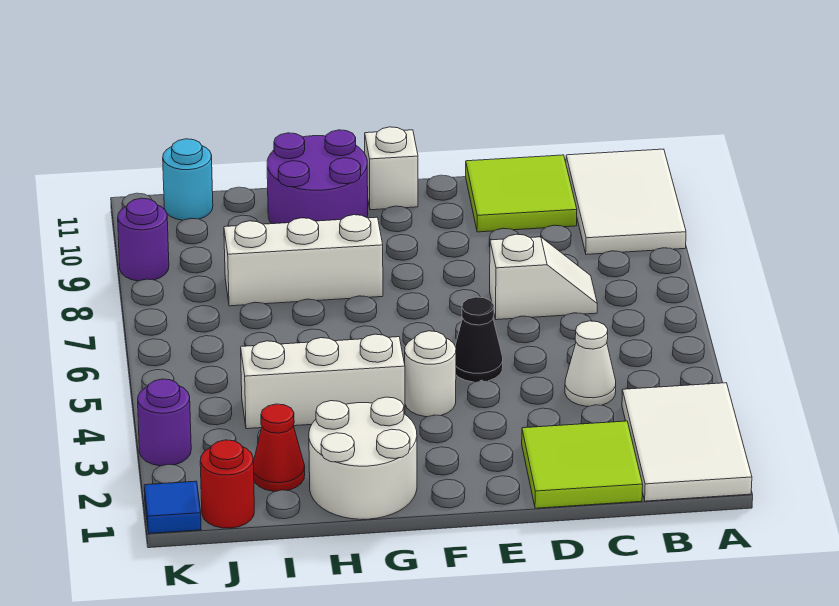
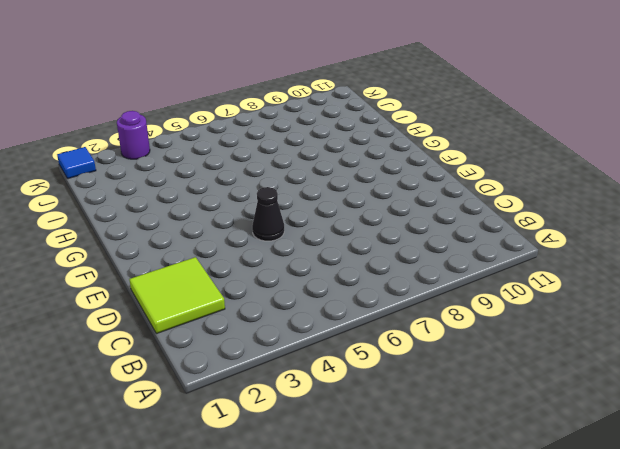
none -> white 2x3 tile [622,383,752,501]
none -> white 2x3 tile [566,149,686,254]
none -> white 1x1 cone [565,321,616,406]

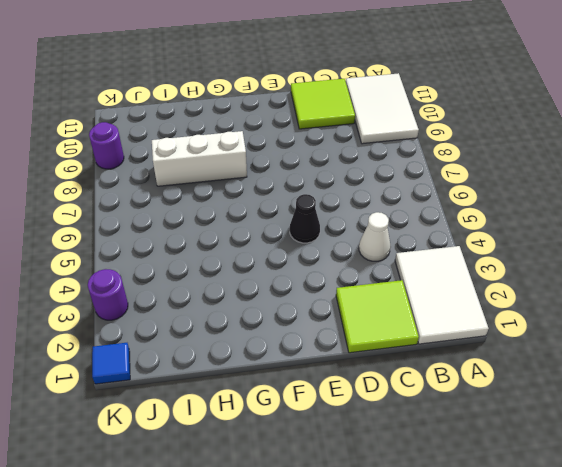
none -> white 1x2 slope [490,234,597,320]
none -> white 1x1 round brick [405,331,456,417]
none -> white 1x1 brick [365,127,418,210]

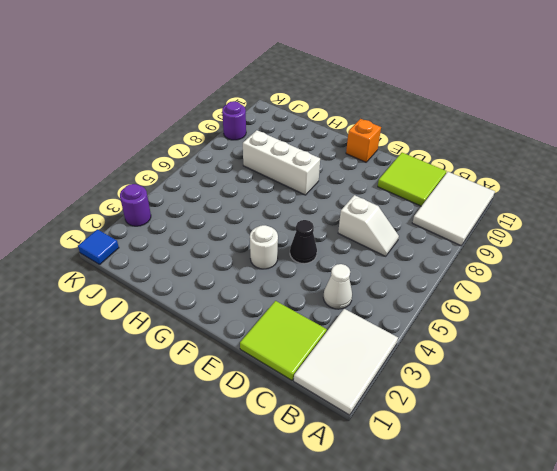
orange 1x1 brick [346,119,381,162] -> white 1x1 brick [365,127,418,210]
none -> white 2x2 round brick [309,397,417,519]
none -> white 1x3 brick [241,334,405,429]
none -> purple 2x2 round brick [267,130,368,224]

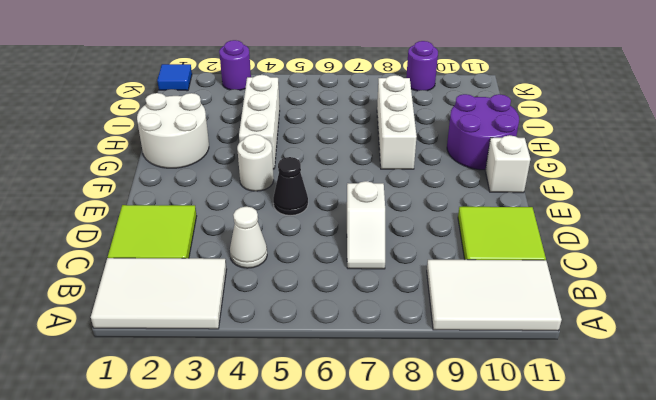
none -> red 1x1 cone [253,404,305,491]
none -> red 1x1 round brick [200,440,254,528]
none -> cyan 1x1 round brick [163,139,213,220]

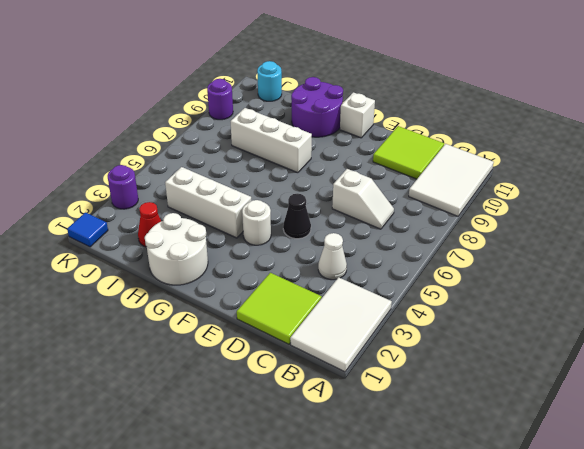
none -> red 1x1 round brick [200,440,254,528]

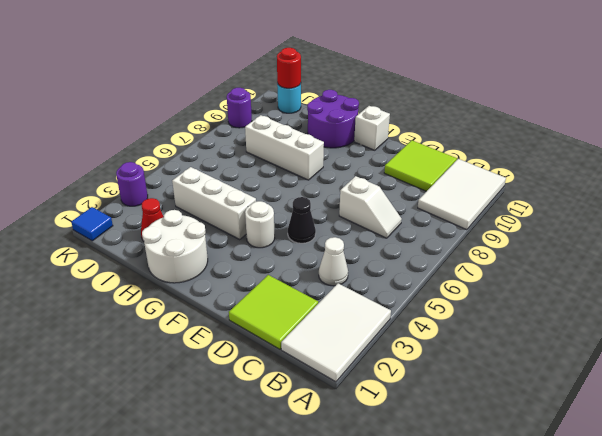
red 1x1 round brick [277,48,301,88] -> red 1x1 round brick moved to [200,440,254,528]

